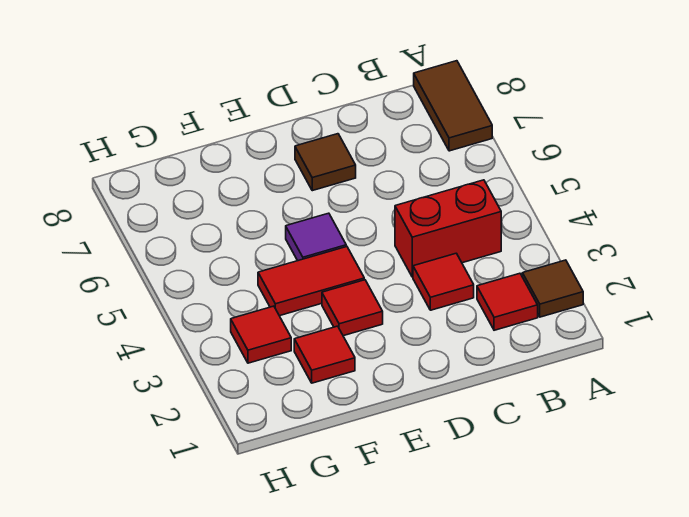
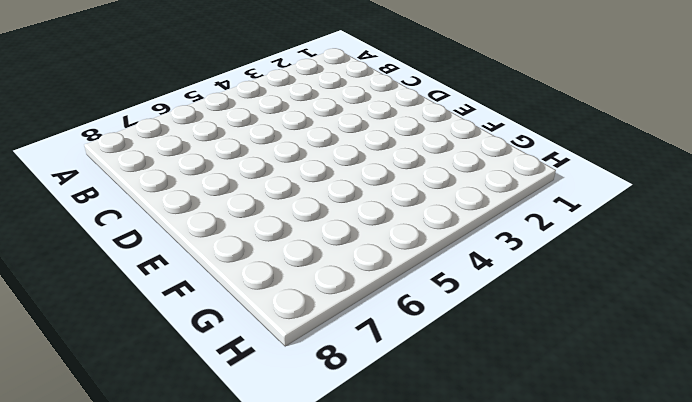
none -> brown 1x1 tile [522,260,583,317]
none -> brown 1x2 tile [414,61,492,151]

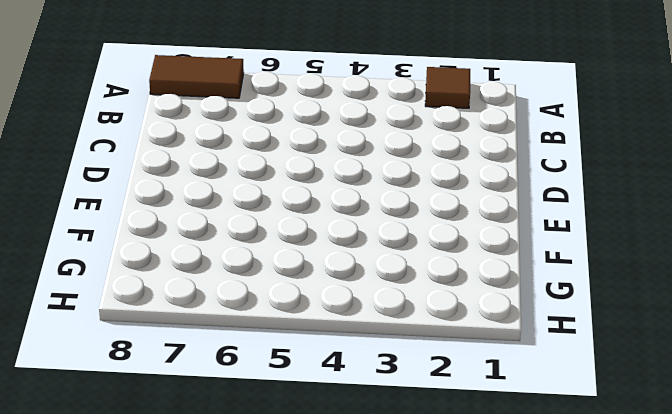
none -> red 1x1 tile [477,273,538,330]
none -> red 1x2 brick [395,180,501,277]

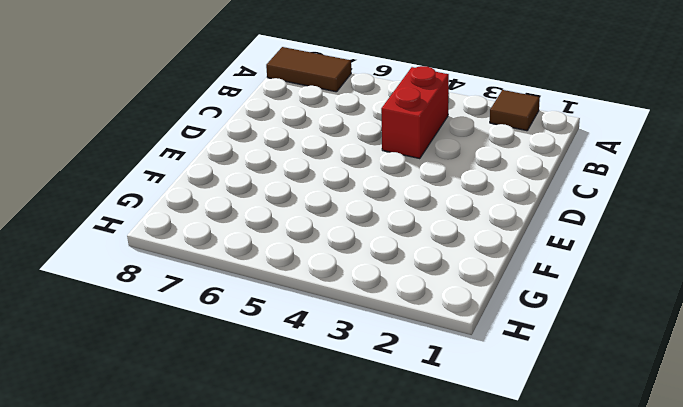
none -> red 1x1 tile [477,273,538,330]
none -> red 1x1 tile [413,253,474,310]

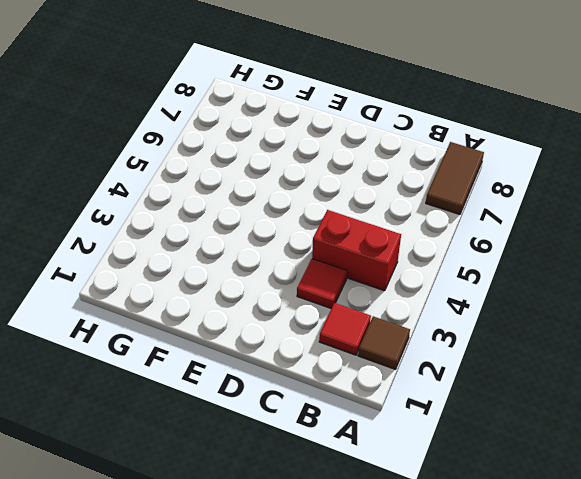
none -> brown 1x1 tile [295,134,356,191]
none -> red 1x1 tile [322,280,383,336]

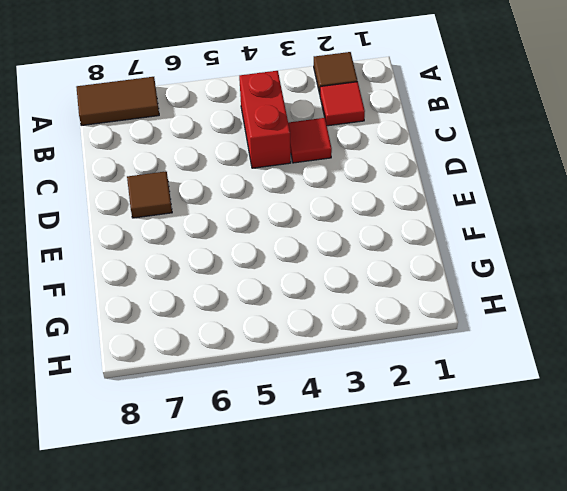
none -> red 1x1 tile [322,280,383,336]
none -> red 1x2 tile [258,246,364,316]

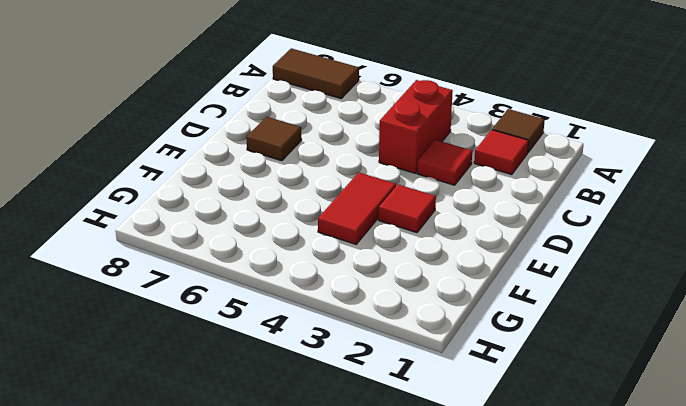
none -> purple 1x1 tile [286,213,346,261]
none -> red 1x1 tile [294,326,355,383]

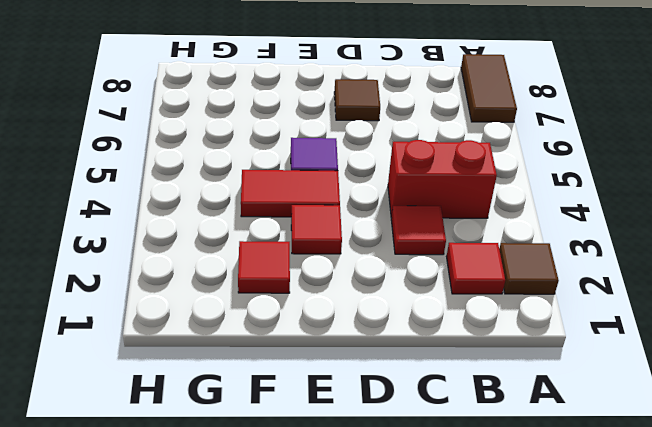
none -> red 1x1 tile [231,306,291,363]

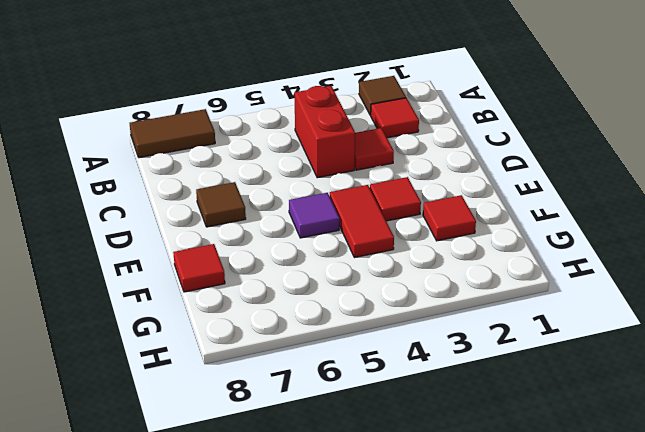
red 1x1 tile [173,244,225,292] -> red 1x1 tile moved to [231,306,291,363]

